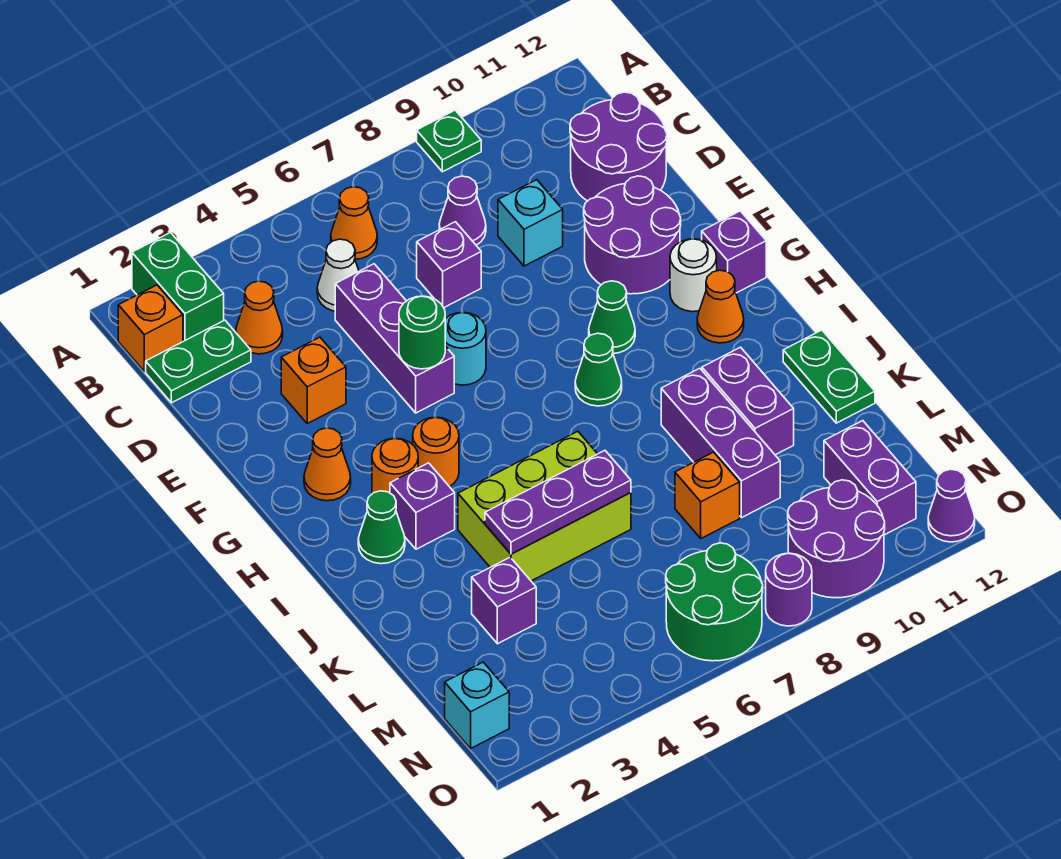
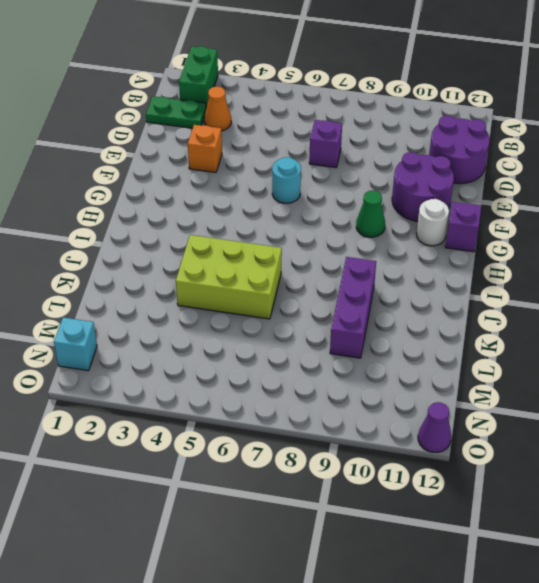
none -> green 1x1 plate [417,110,481,172]
none -> orange 1x1 brick [118,285,183,371]
none -> orange 1x1 cone [331,187,377,259]
none -> white 1x1 cone [317,239,359,311]

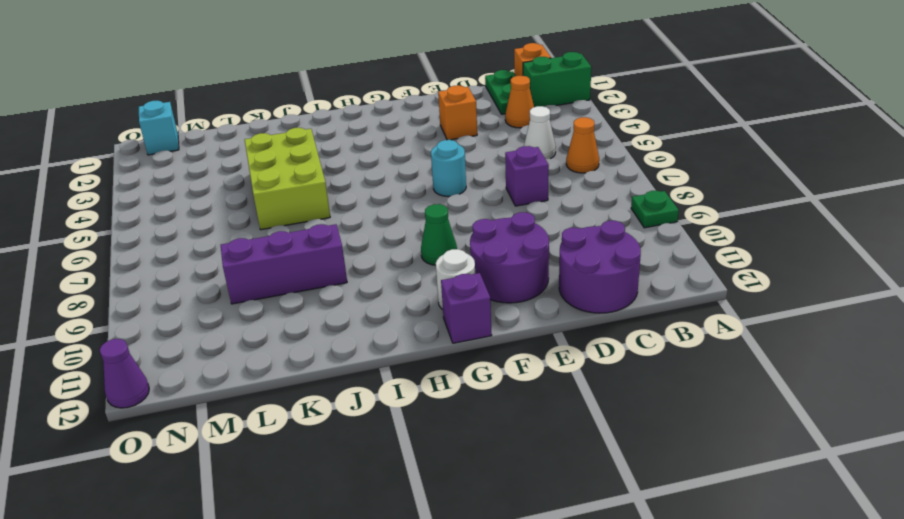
none -> purple 1x1 cone [439,176,486,245]
none -> purple 1x3 brick [335,264,454,413]
none -> cyan 1x1 brick [498,180,563,266]
none -> orange 1x1 cone [304,428,351,501]

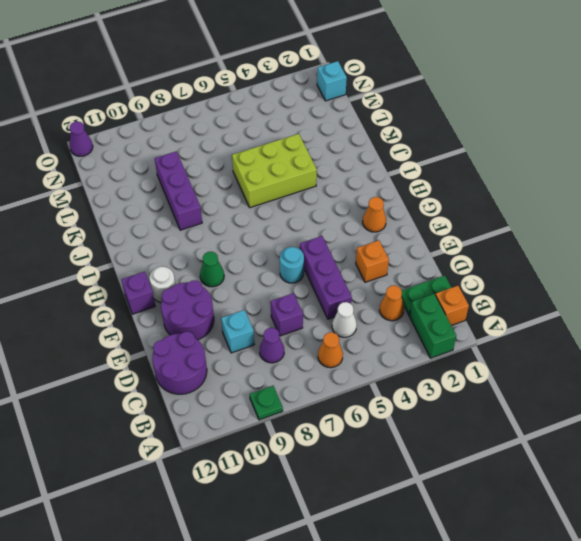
none -> orange 1x1 round brick [372,438,418,494]
none -> orange 1x1 round brick [413,417,459,487]
none -> green 1x1 cone [575,333,622,406]
none -> orange 1x1 cone [697,270,744,343]

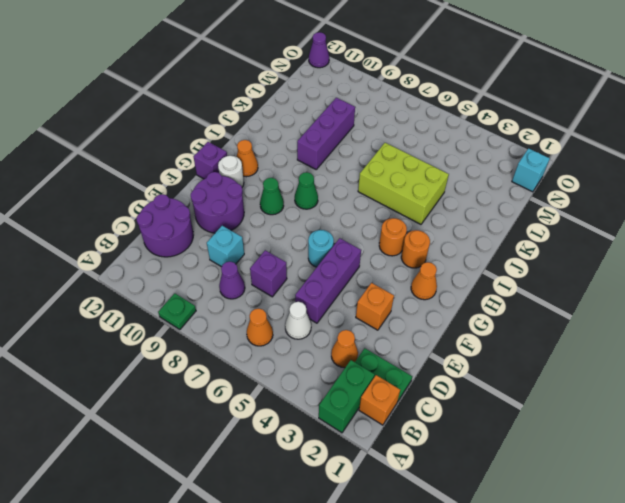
none -> green 1x1 cone [358,491,405,564]
none -> purple 1x1 brick [390,463,455,549]
none -> purple 1x2 brick [702,347,794,455]
none -> green 1x2 plate [783,330,875,423]

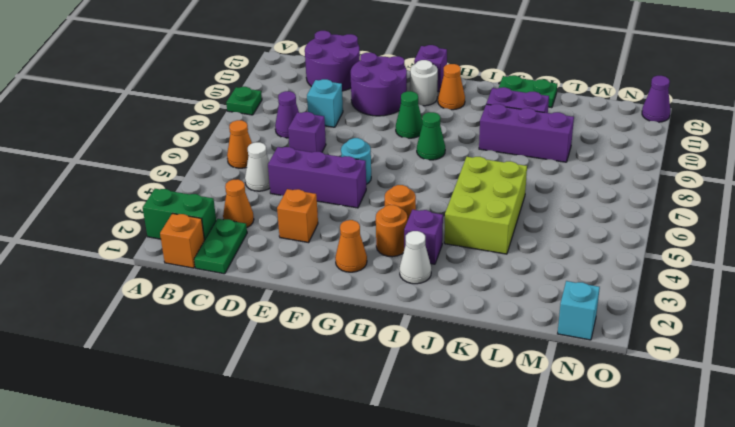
white 1x1 cone [399,231,431,284] -> green 1x1 cone [358,491,405,564]
none -> purple 1x1 brick [472,557,536,644]
none -> orange 1x1 brick [675,452,740,538]
none -> purple 1x2 brick [824,421,916,535]
none -> green 2x2 round brick [666,543,763,661]

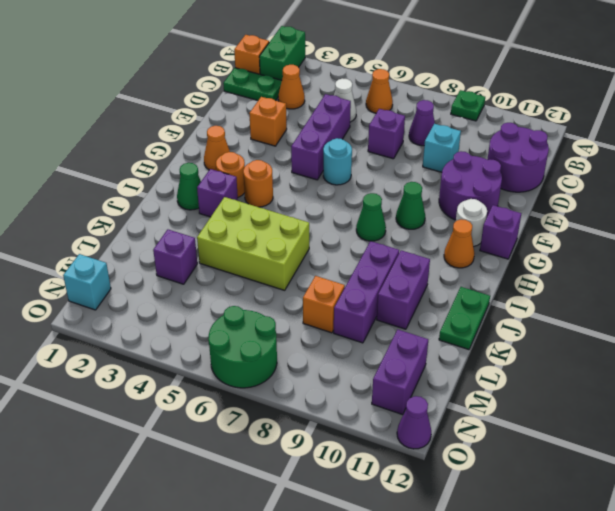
none -> purple 2x2 round brick [788,480,885,598]
none -> purple 1x1 round brick [766,553,812,626]
none -> green 1x1 round brick [399,296,445,369]
none -> purple 1x3 plate [485,451,631,554]

